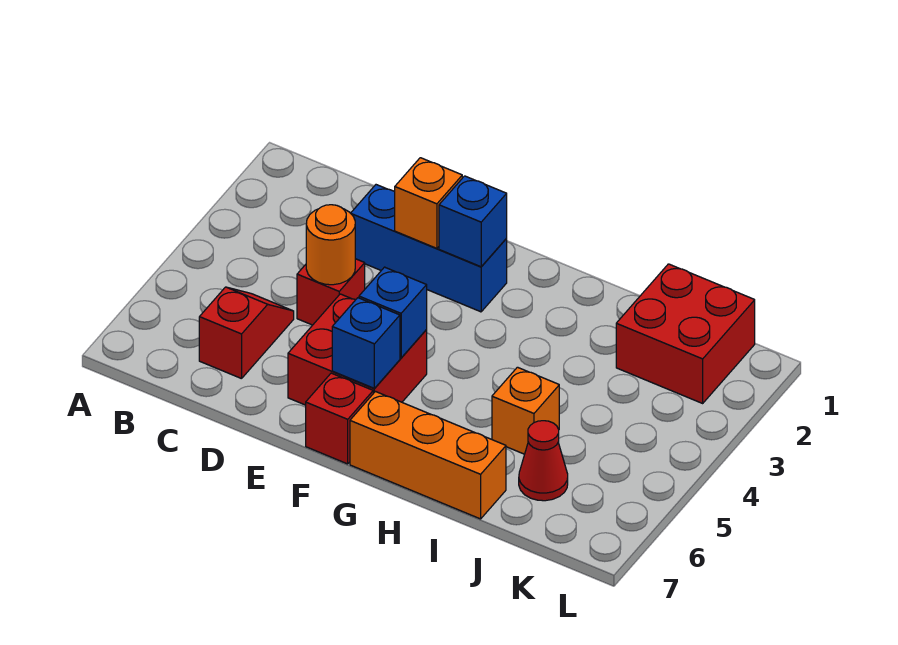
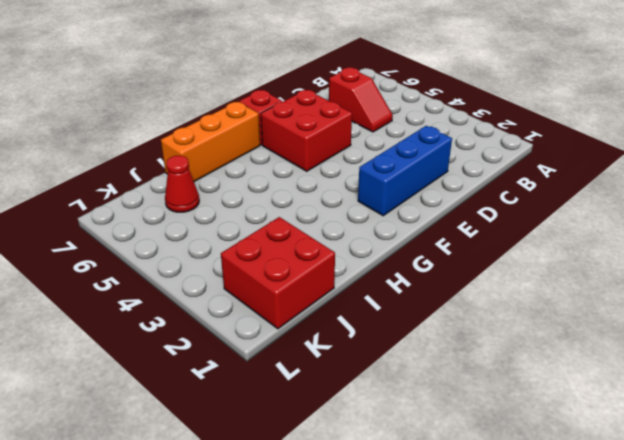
none -> red 1x1 brick [297,259,365,325]
none -> orange 1x1 brick [492,367,559,454]
none -> orange 1x1 round brick [306,205,355,285]

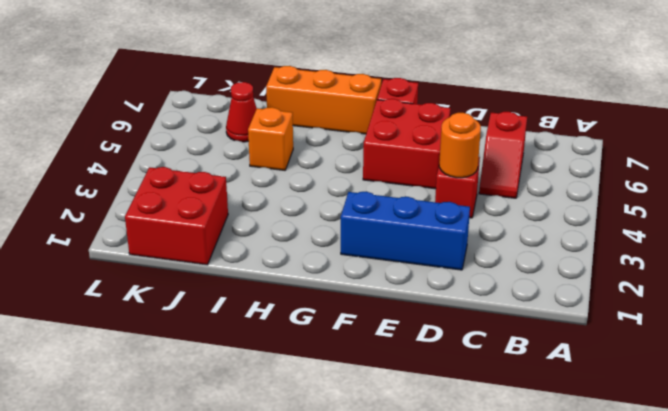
none -> orange 1x1 brick [395,158,462,248]
none -> blue 1x1 brick [439,176,507,267]
none -> blue 1x1 brick [359,267,427,358]

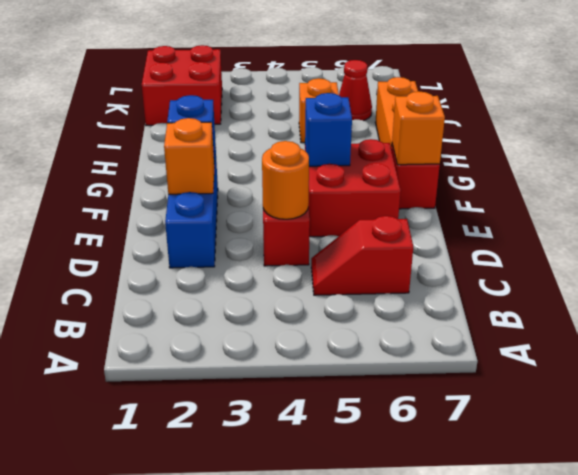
orange 1x1 brick [392,91,445,165] -> none
none -> blue 1x1 brick [332,298,400,388]

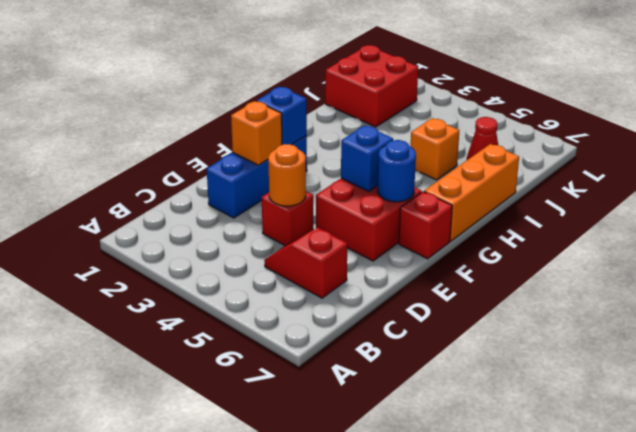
blue 1x1 round brick [378,140,416,202] -> blue 1x1 brick [332,298,400,388]

